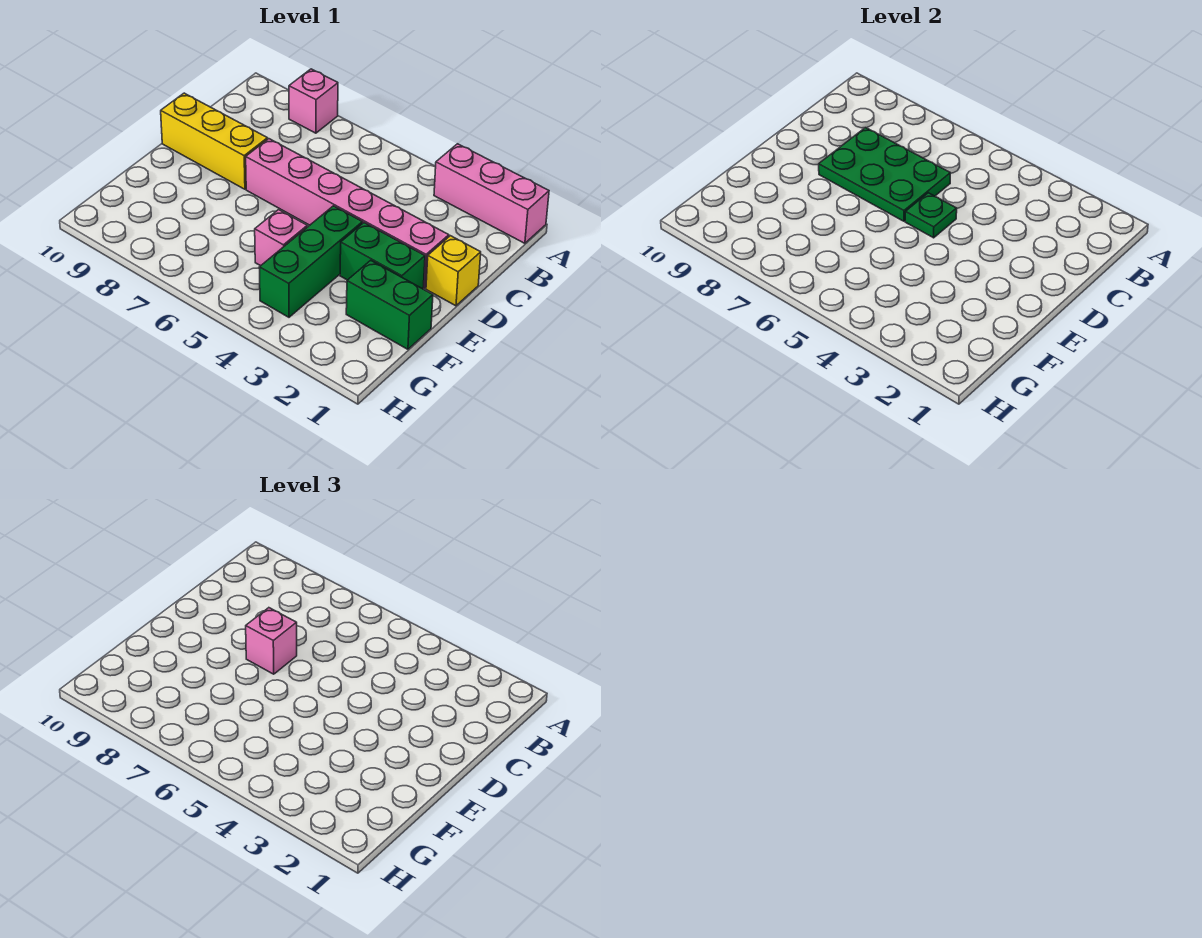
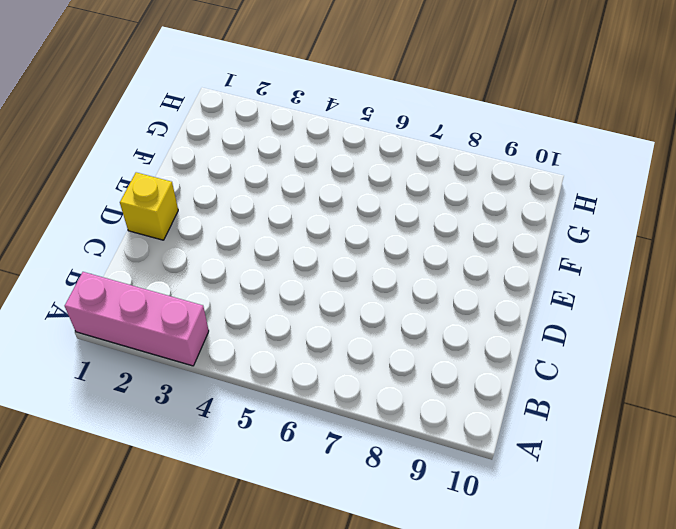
none -> pink 1x1 brick [289,69,338,133]
none -> pink 1x6 brick [246,139,449,288]
none -> yellow 1x3 brick [161,93,267,189]

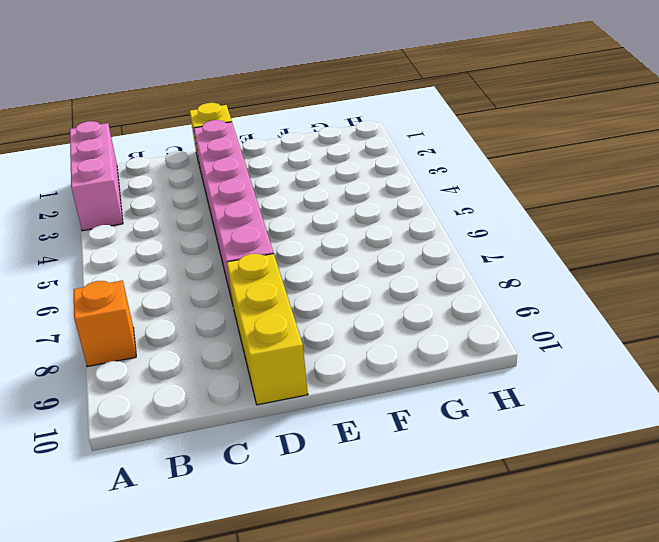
orange 1x1 brick [74,281,136,367] -> pink 1x1 brick [289,69,338,133]
none -> green 1x2 brick [340,223,425,289]
none -> green 1x3 brick [259,206,362,317]
none -> green 1x2 brick [346,260,433,349]

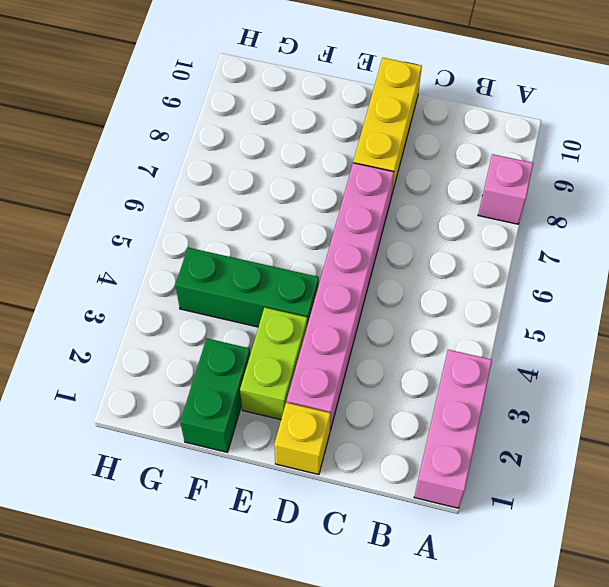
lime 1x2 brick [240,308,307,420] -> green 1x2 brick [340,223,425,289]
none -> pink 1x1 brick [255,210,307,266]
none -> green 2x3 plate [819,128,950,221]
none -> green 1x1 plate [905,193,957,238]

